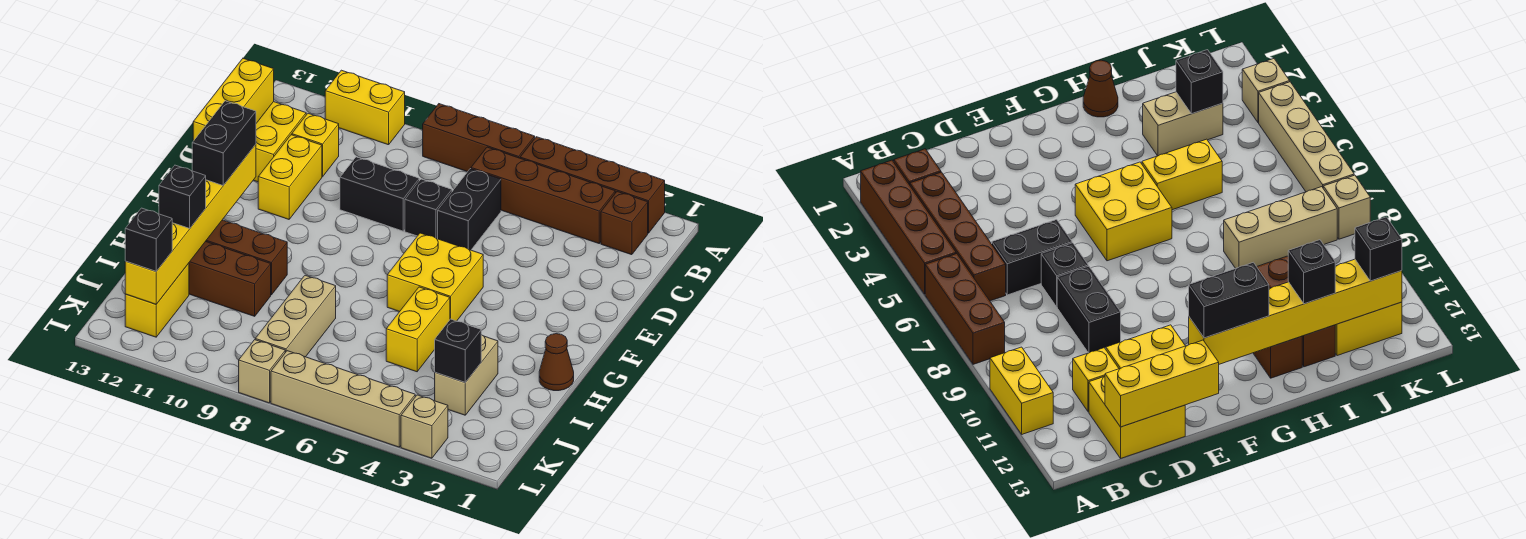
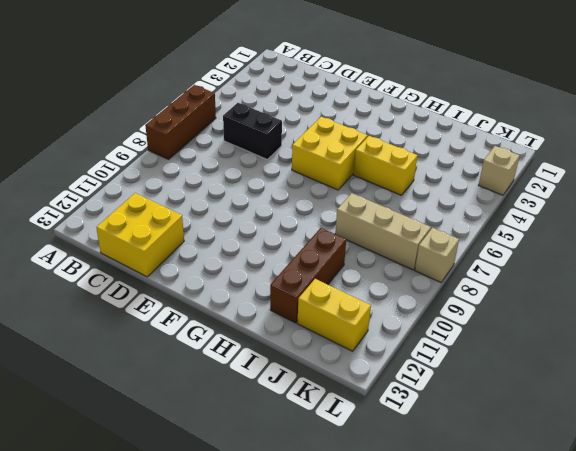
none -> brown 1x4 brick [520,137,665,233]
none -> yellow 1x2 brick [325,70,405,145]
none -> brown 1x1 brick [601,191,648,255]

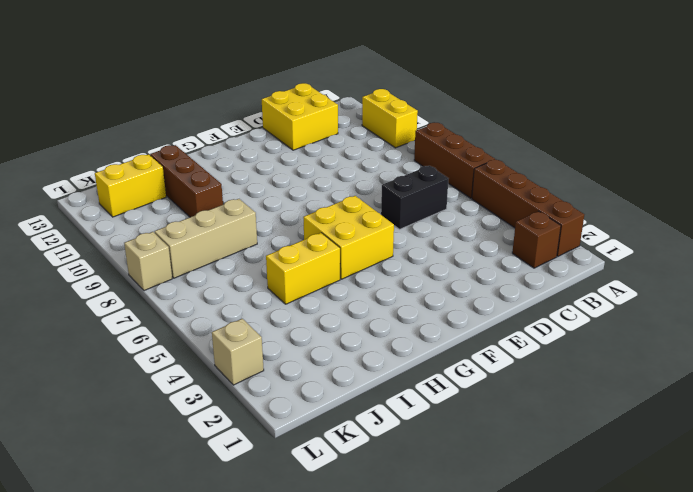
none -> brown 1x4 brick [471,147,615,243]
none -> yellow 1x1 brick [292,113,339,177]
none -> black 1x1 brick [405,179,452,239]

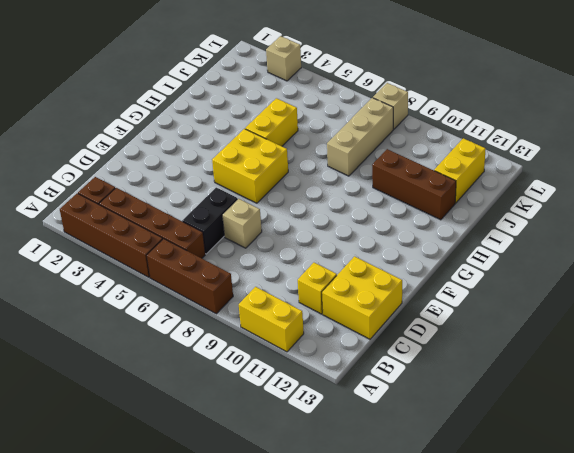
tan 1x1 brick [222,199,262,248] -> black 1x1 brick [405,179,452,239]
none -> black 1x2 brick [340,157,419,231]
none -> yellow 1x2 brick [258,135,322,219]
none -> brown 1x1 cone [539,334,574,391]

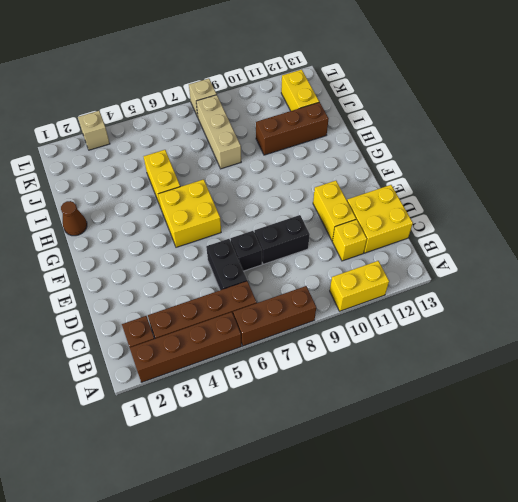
none -> brown 1x3 brick [206,220,287,295]
none -> tan 1x2 brick [435,335,498,415]
none -> tan 1x4 brick [271,351,415,447]

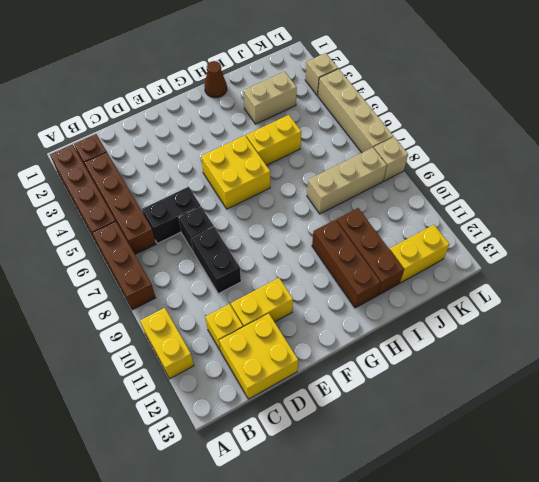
none -> yellow 1x3 brick [193,58,274,141]
none -> yellow 1x6 brick [125,145,256,304]
none -> black 1x1 brick [435,319,481,382]

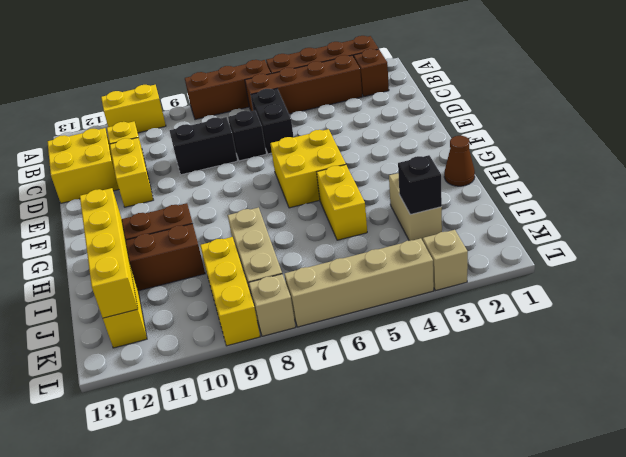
yellow 1x4 brick [80,188,138,318] -> yellow 1x6 brick [125,145,256,304]
yellow 1x3 brick [200,237,260,346] -> yellow 1x3 brick moved to [193,58,274,141]
none -> black 1x2 brick [192,101,256,185]
none -> black 1x1 brick [159,165,206,228]
none -> black 1x1 brick [125,208,172,271]

